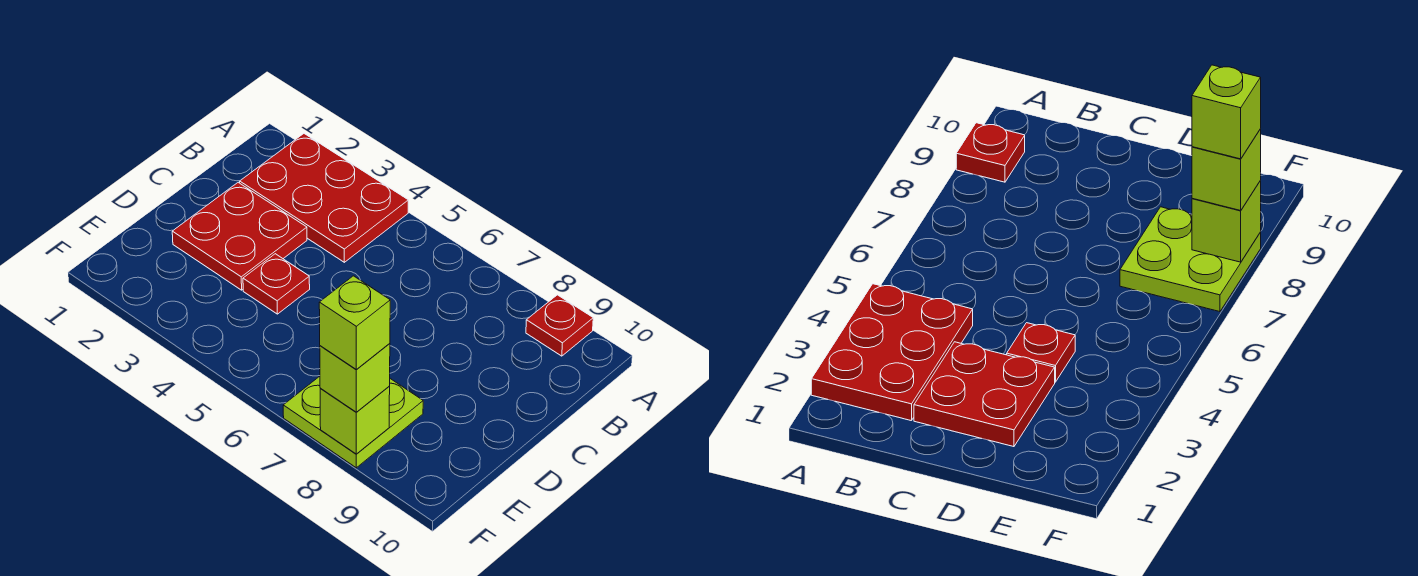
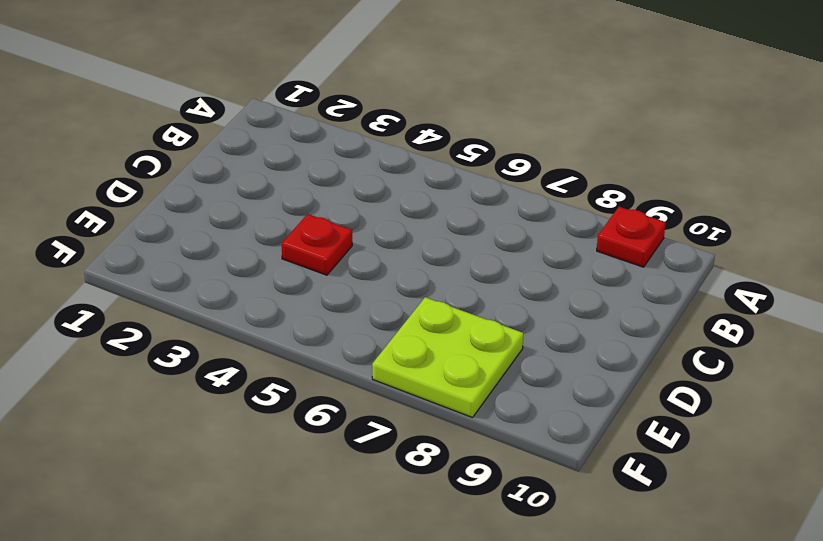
none -> red 2x3 plate [240,134,408,262]
none -> red 2x2 plate [172,182,307,290]

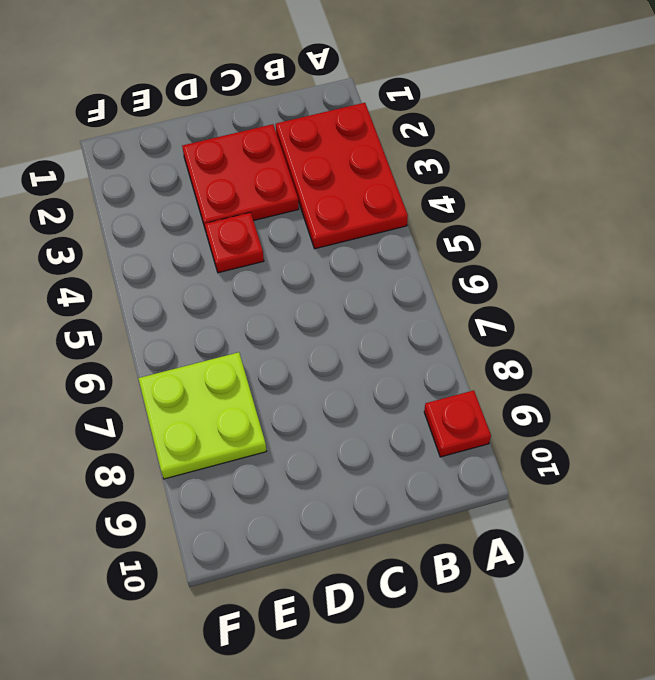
none -> lime 1x1 brick [320,387,390,454]
none -> lime 1x1 brick [320,343,390,412]

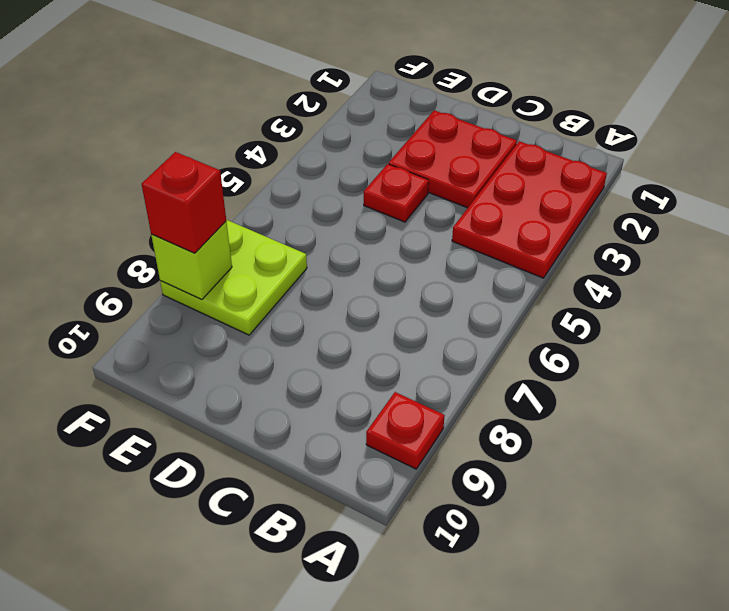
red 1x1 brick [142,152,226,253] -> lime 1x1 brick [320,343,390,412]
none -> lime 1x1 brick [319,276,390,370]

